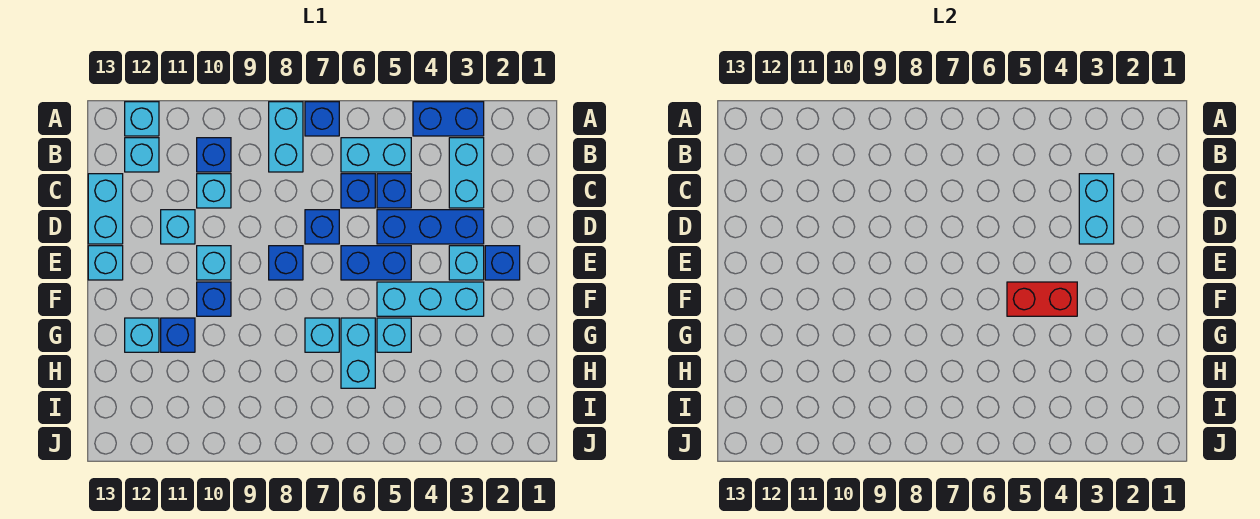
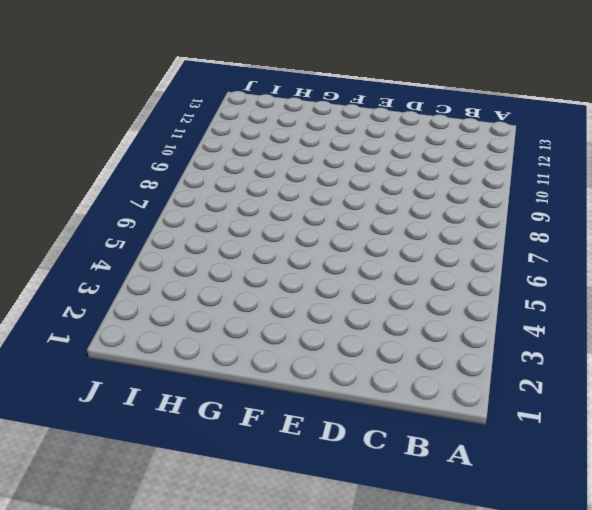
none -> blue 1x2 brick [413,102,484,136]
none -> blue 1x1 brick [305,102,339,136]
none -> cyan 1x2 brick [269,102,303,172]
none -> cyan 1x1 brick [125,102,159,136]

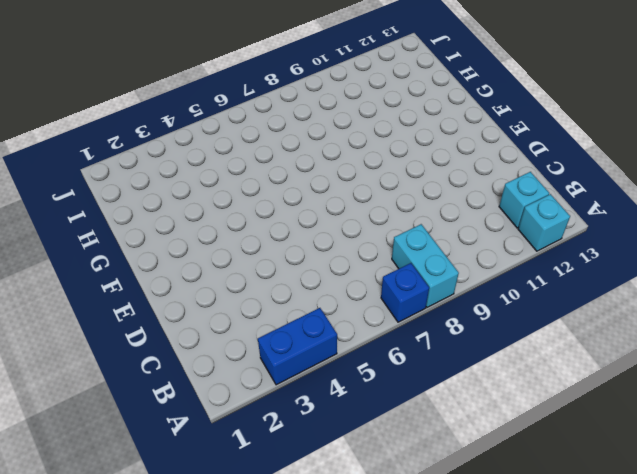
none -> cyan 1x2 brick [449,138,484,208]
none -> cyan 1x2 brick [341,138,411,172]
none -> blue 1x1 brick [197,138,231,172]
none -> blue 1x1 brick [377,174,411,208]

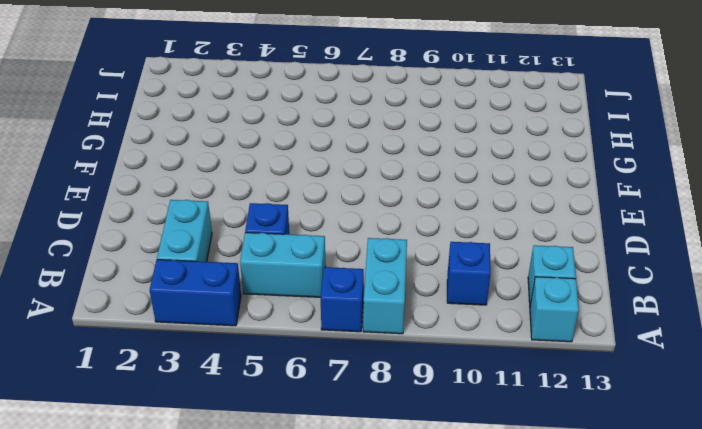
none -> blue 1x1 brick [341,174,375,208]
none -> cyan 1x1 brick [197,174,231,208]
none -> cyan 1x2 brick [88,174,123,244]
none -> blue 1x3 brick [377,210,484,244]

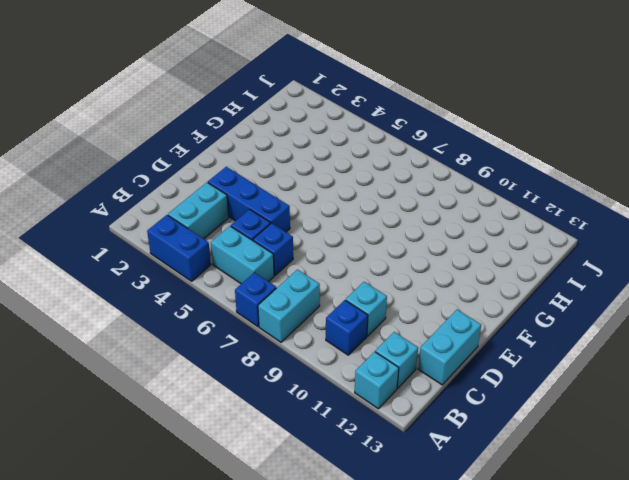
none -> blue 1x1 brick [305,210,339,244]
none -> cyan 1x1 brick [161,210,195,244]
none -> blue 1x1 brick [485,246,520,280]
none -> cyan 1x1 brick [449,246,484,280]

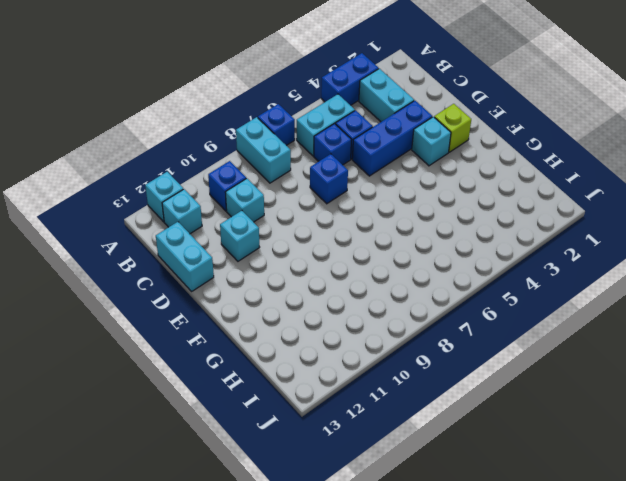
lime 1x1 brick [434,104,471,152] -> blue 1x1 brick [485,246,520,280]
none -> blue 1x2 brick [341,246,411,280]
none -> blue 1x1 brick [269,246,303,280]
none -> cyan 1x1 brick [197,246,231,280]
none -> cyan 1x1 brick [88,246,123,280]

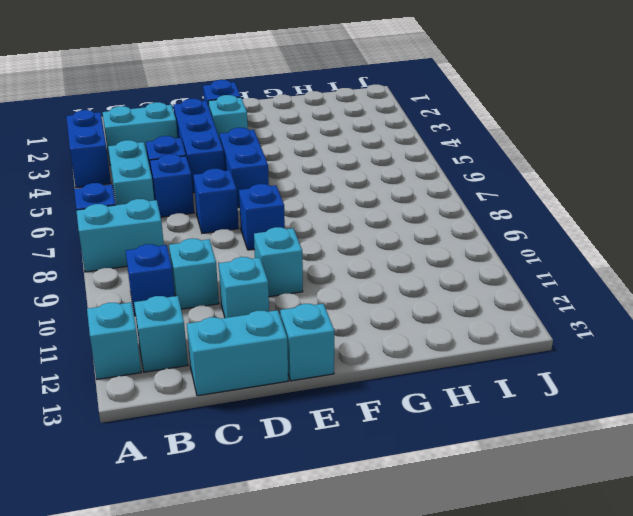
none -> cyan 1x3 brick [377,282,484,316]
none -> blue 1x1 brick [197,282,231,316]
none -> cyan 1x1 brick [377,318,411,352]
none -> cyan 1x2 brick [341,318,375,388]

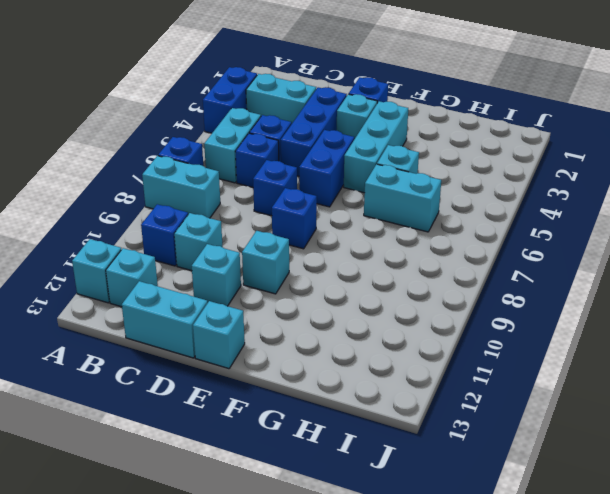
none -> blue 1x1 brick [197,282,231,316]
none -> cyan 1x1 brick [305,318,339,352]
none -> blue 1x1 brick [161,318,195,352]
none -> cyan 1x1 brick [125,318,159,352]

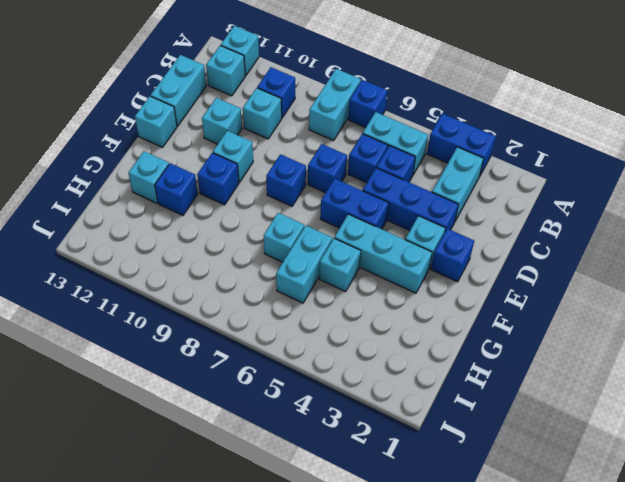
none -> cyan 1x2 brick [1079,174,1114,244]
none -> red 1x2 brick [1007,282,1077,316]

